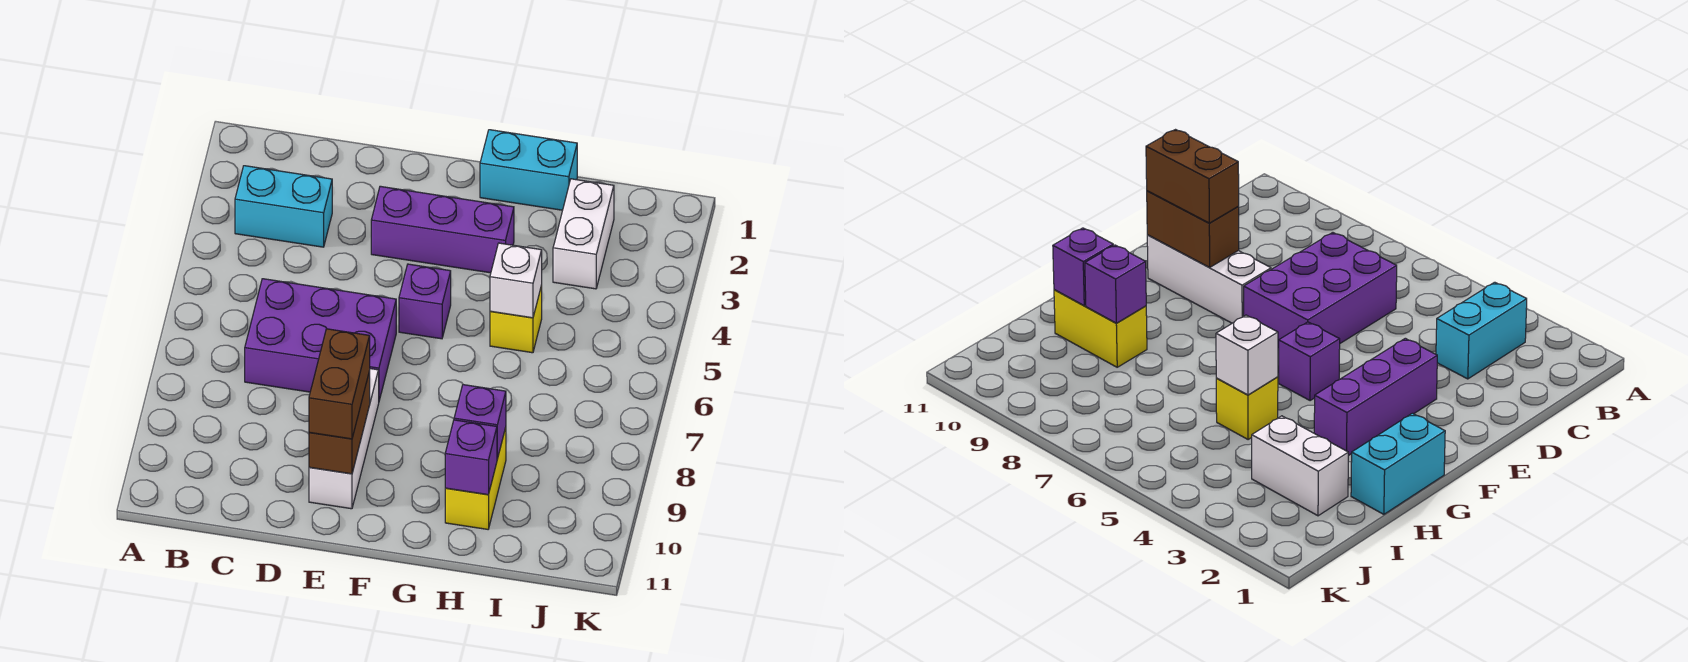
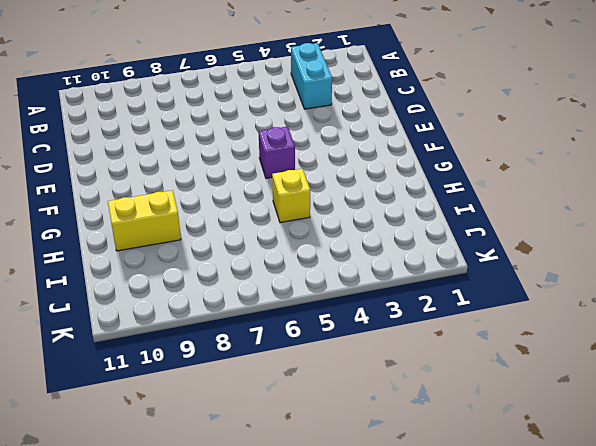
none -> purple 2x3 brick [245,279,396,400]
none -> purple 1x3 brick [371,186,514,273]
none -> white 1x3 brick [309,369,379,509]

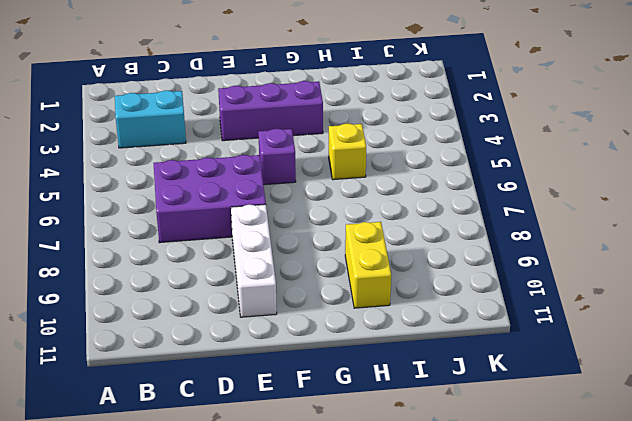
none -> cyan 1x2 brick [480,130,577,210]
none -> white 1x2 brick [553,179,614,289]
none -> brown 1x2 brick [309,371,370,474]

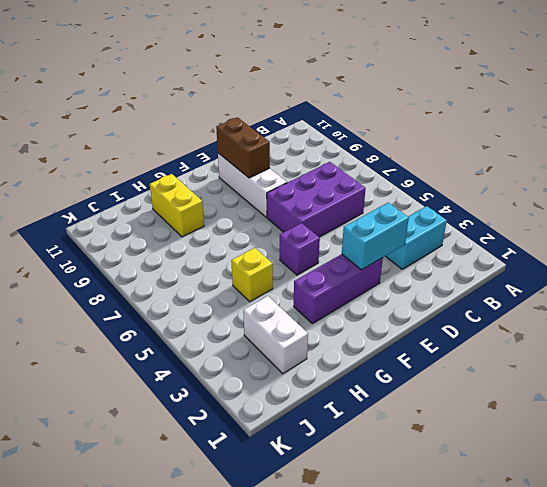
cyan 1x2 brick [342,203,409,270] -> cyan 1x2 brick moved to [480,130,577,210]
none -> white 1x1 brick [490,243,542,318]
none -> purple 1x1 brick [454,385,506,459]
none -> purple 1x1 brick [445,420,497,495]

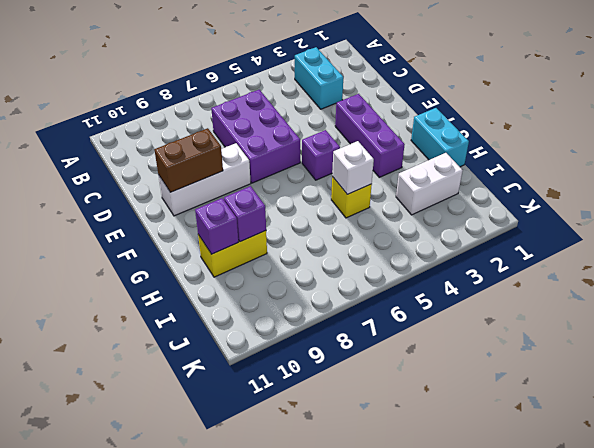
none -> brown 1x2 brick [309,329,370,439]

